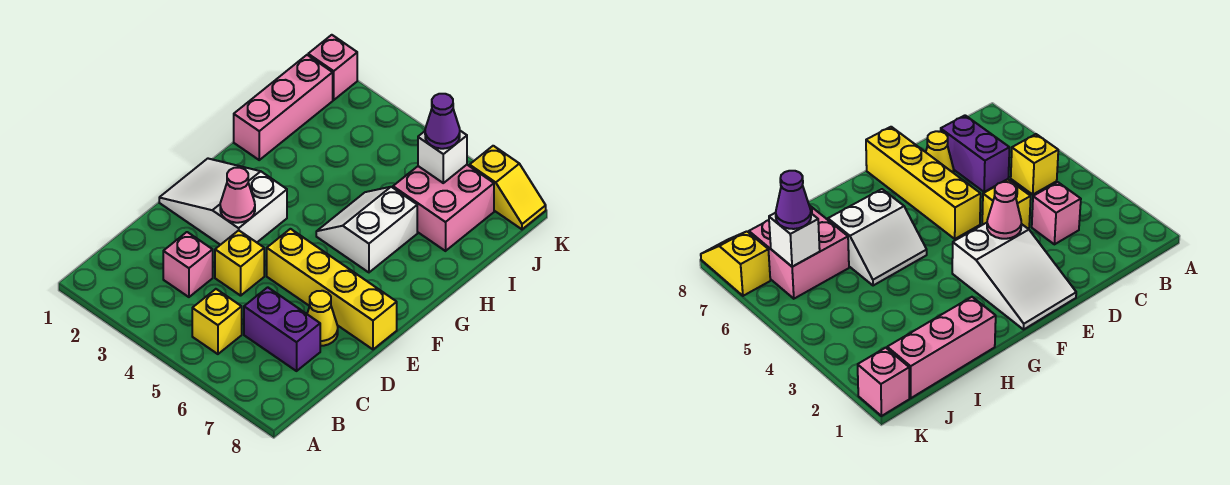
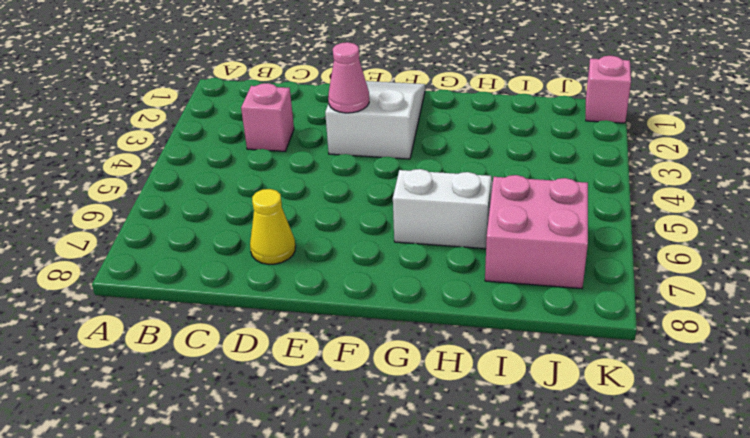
none -> yellow 1x1 brick [192,289,242,354]
none -> purple 1x2 brick [244,287,320,371]
none -> yellow 1x1 brick [215,230,264,296]

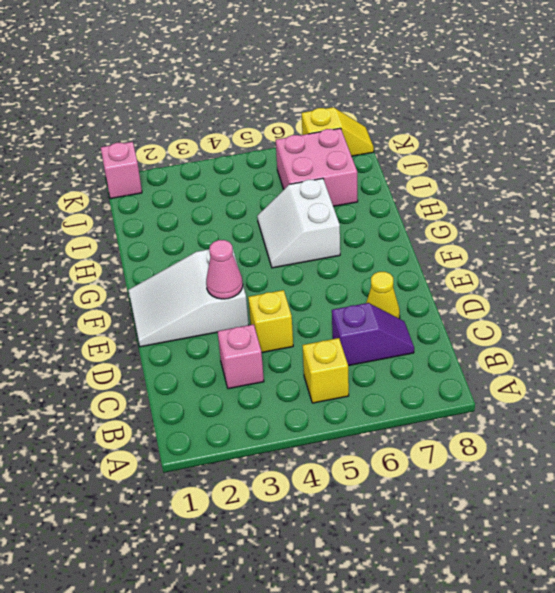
purple 1x2 slope [332,303,414,366] -> purple 1x2 brick [244,287,320,371]
none -> yellow 1x4 brick [267,229,397,349]
none -> pink 1x3 brick [234,55,333,160]
none -> white 1x1 brick [418,131,467,183]

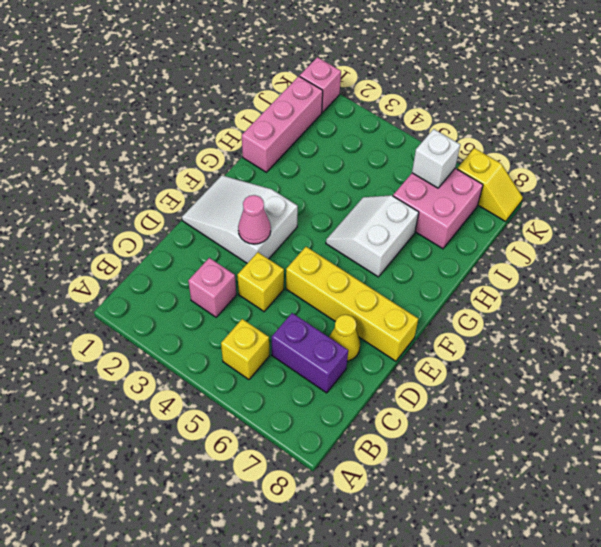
none -> purple 1x1 cone [425,94,460,149]

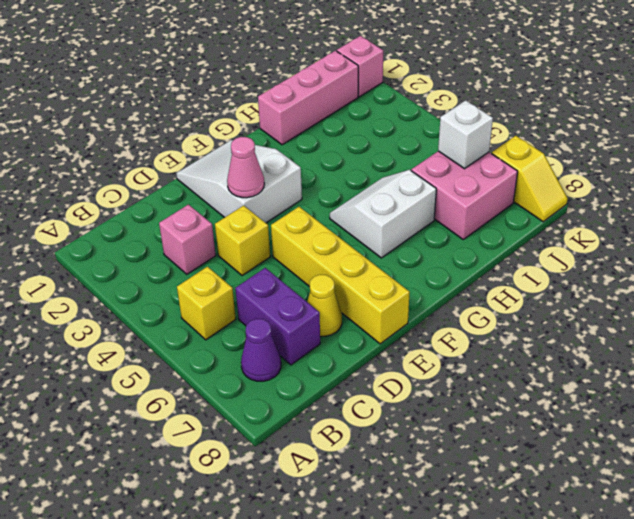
purple 1x1 cone [241,319,281,381] -> purple 1x1 cone moved to [425,94,460,149]

